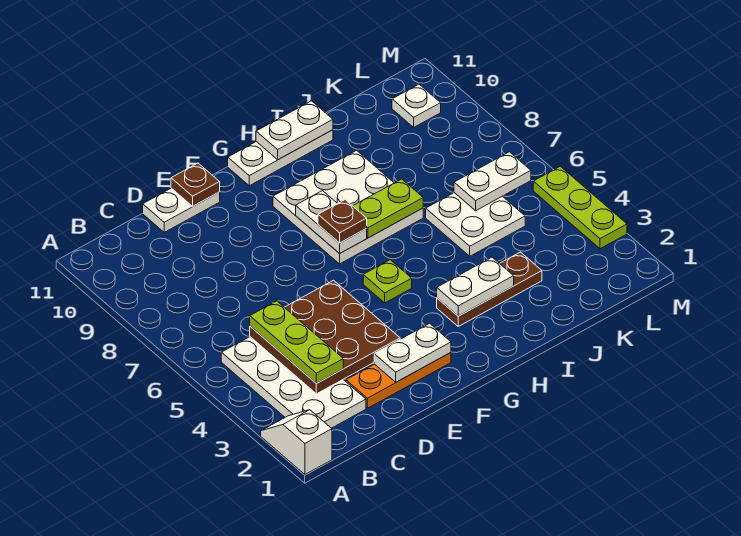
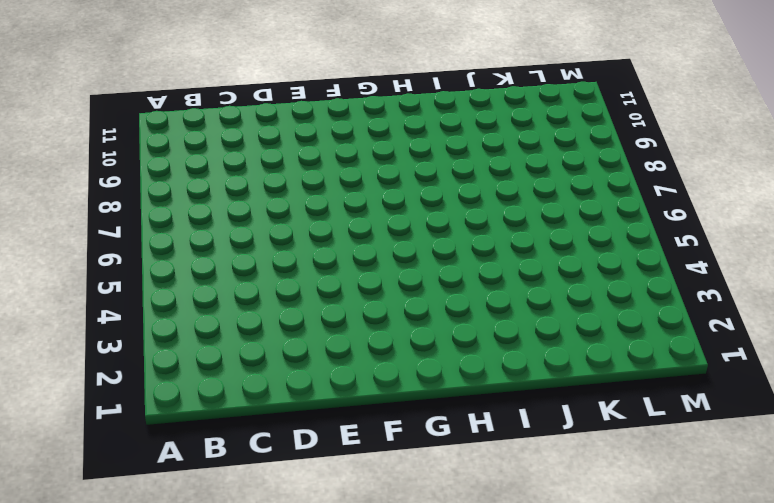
none -> white 1x2 slope [261,410,332,474]
none -> white 2x4 plate [221,337,366,428]
none -> orange 1x3 plate [346,353,451,408]

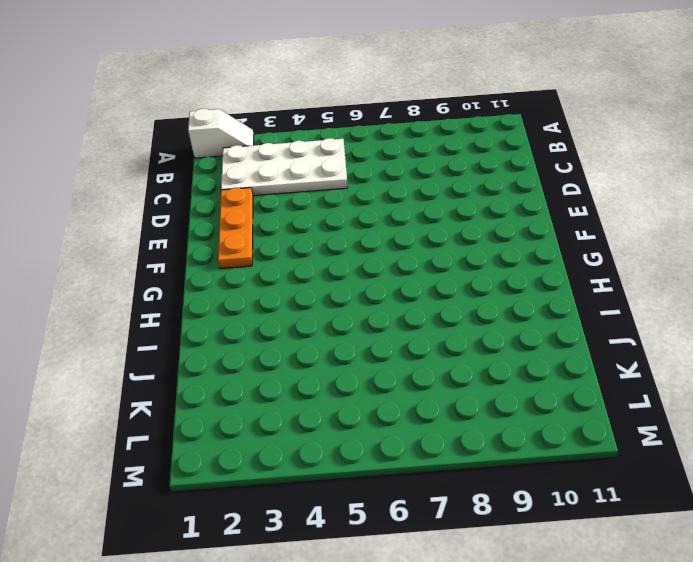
none -> white 1x2 plate [143,188,220,232]
none -> lime 1x1 plate [363,260,412,303]
none -> white 3x3 plate [273,150,423,264]

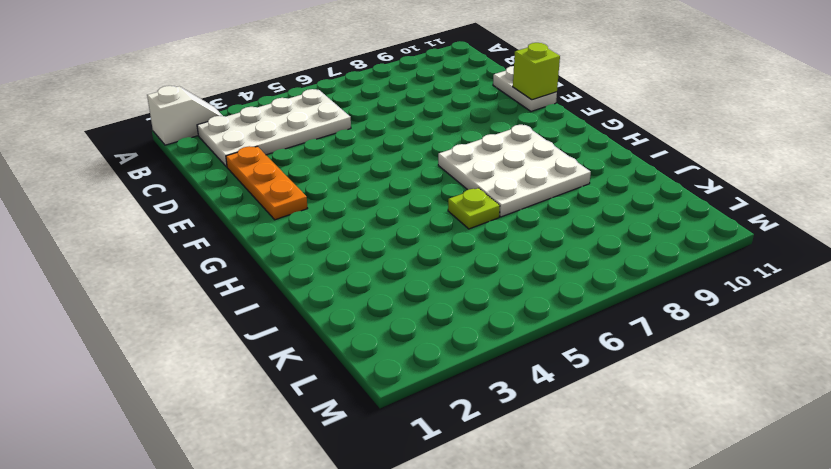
lime 1x1 brick [513,43,560,100] -> brown 1x1 plate [171,163,220,206]
lime 1x1 plate [448,188,500,229] -> lime 1x1 plate moved to [363,260,412,303]
none -> white 1x3 plate [228,130,333,186]
none -> brown 1x3 plate [437,252,542,326]
none -> white 2x2 plate [426,193,525,256]

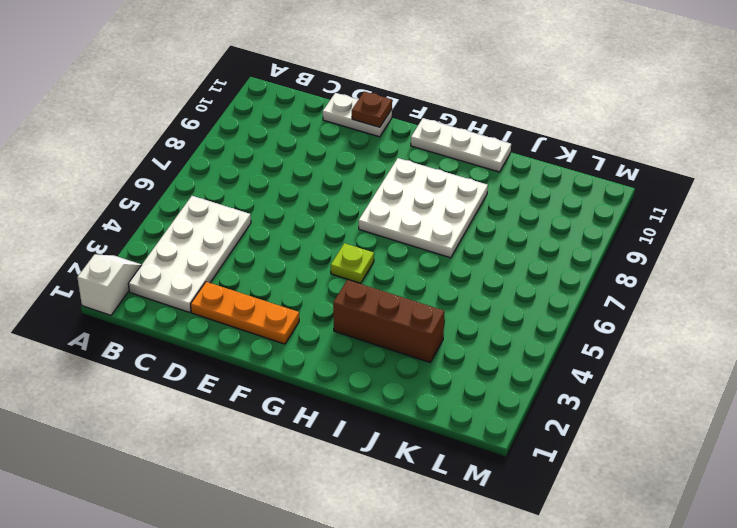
brown 1x3 brick [333,280,445,362] -> brown 1x3 plate [437,252,542,326]
none -> white 2x2 plate [426,193,525,256]
none -> white 1x1 plate [392,84,441,127]
none -> lime 1x3 plate [533,166,627,249]

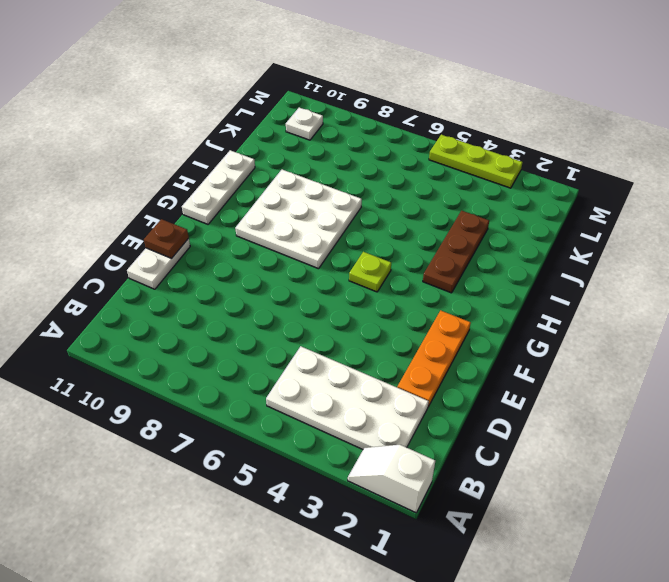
none -> white 2x2 plate [426,193,525,256]
none -> brown 3x3 plate [250,280,400,394]
none -> white 1x2 plate [374,323,451,382]

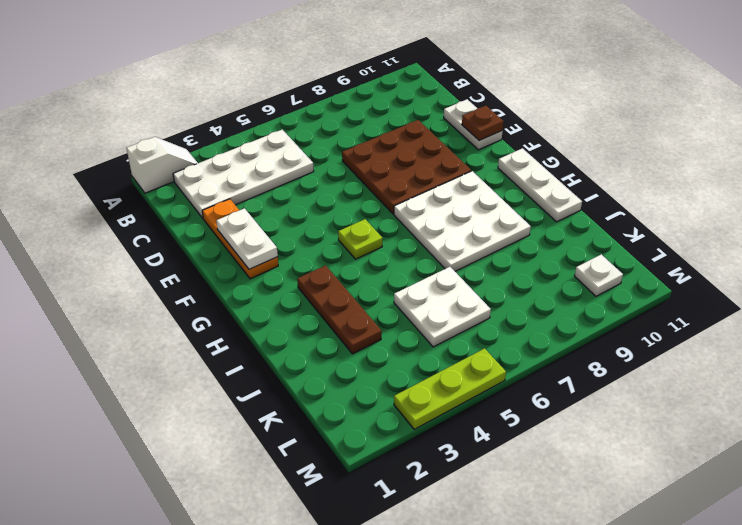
brown 3x3 plate [342,120,471,214] -> brown 3x3 plate moved to [250,280,400,394]
none -> white 1x2 plate [296,191,367,254]
none -> white 1x2 plate [437,257,514,316]
none -> lime 1x2 plate [353,179,423,238]

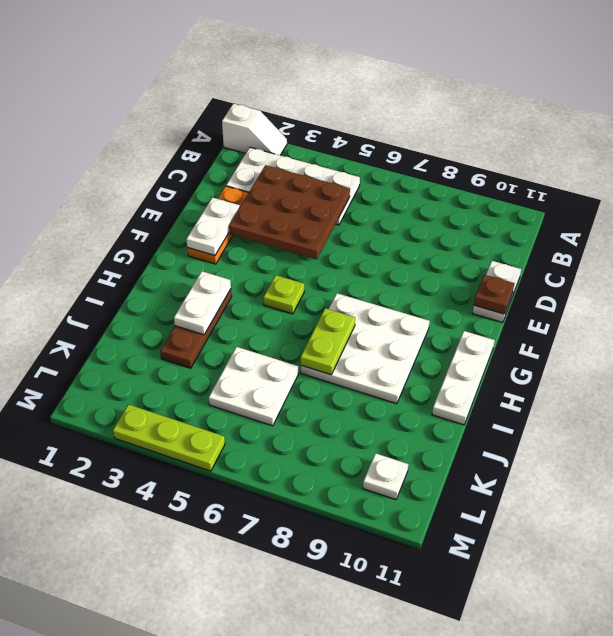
none -> white 1x2 plate [296,191,367,254]
none -> white 1x2 plate [256,101,333,160]
none -> white 1x2 plate [454,152,531,211]

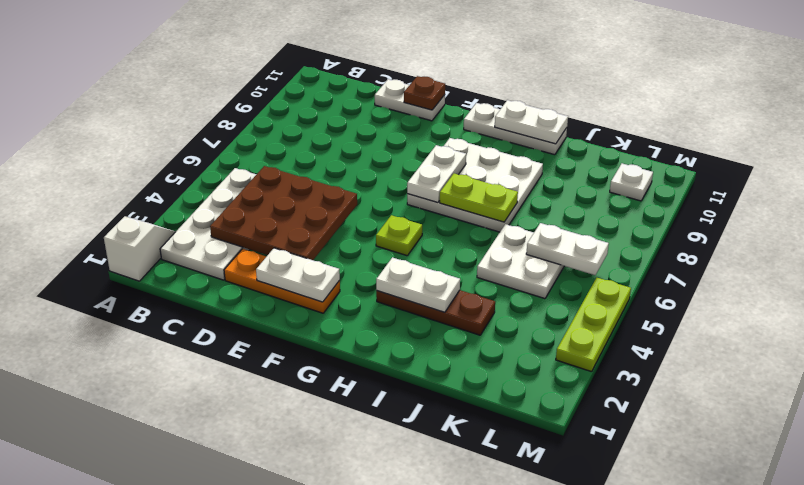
none -> lime 1x3 plate [250,301,343,384]
none -> brown 1x1 plate [318,200,367,243]

